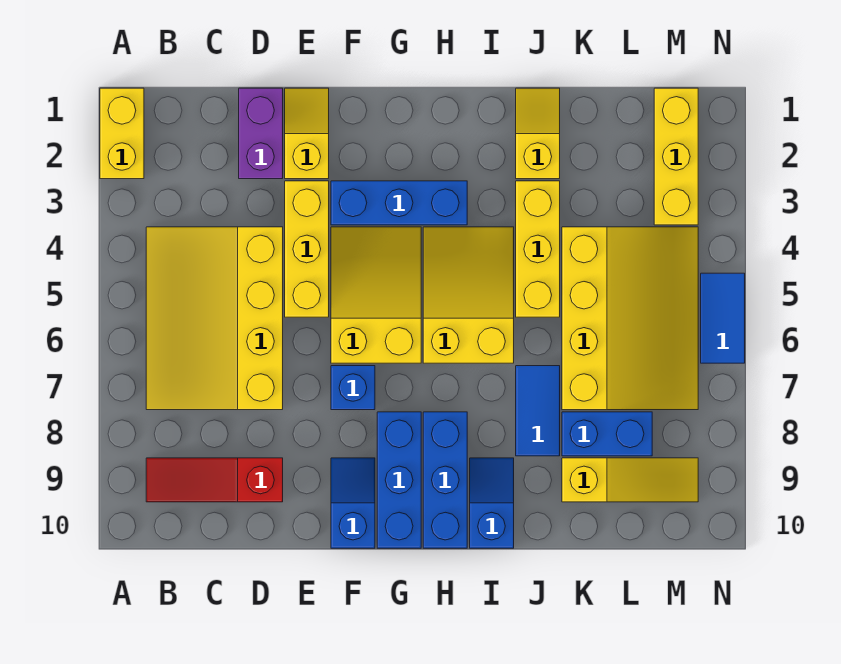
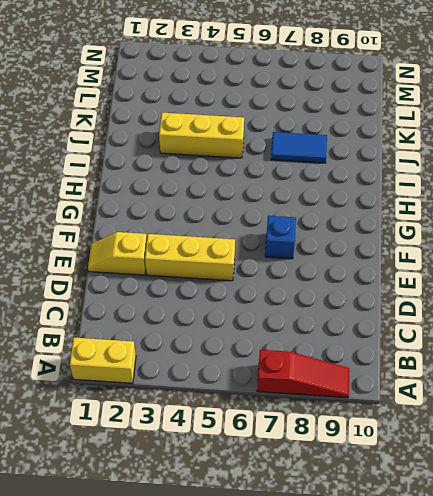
red 1x3 slope [257,350,349,398] -> red 1x3 slope turned to [146,458,283,502]
none -> yellow 3x4 slope [146,227,283,410]
none -> purple 1x2 brick [239,88,283,179]
none -> blue 1x3 brick [331,181,467,225]

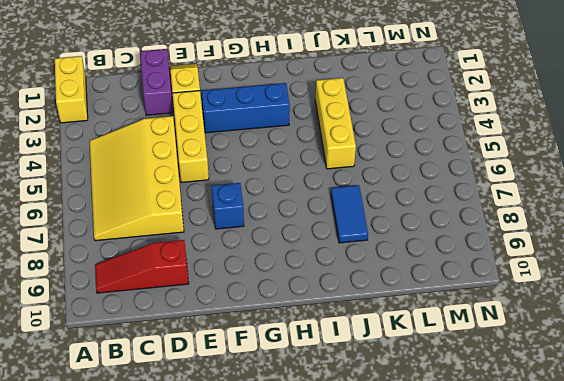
none -> yellow 2x3 slope [331,227,421,363]
none -> blue 1x2 slope [331,458,375,548]
none -> blue 1x3 brick [377,412,421,548]

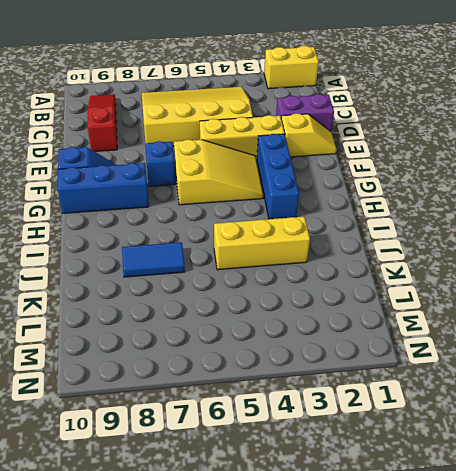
none -> yellow 2x3 slope [423,227,514,363]
none -> blue 1x3 brick [423,412,467,548]
none -> blue 1x2 slope [470,458,514,548]

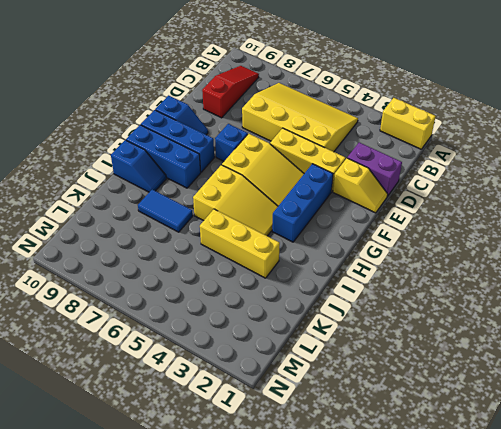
none -> yellow 1x2 slope [516,88,560,179]
none -> yellow 3x4 slope [562,227,698,410]
none -> blue 1x2 brick [562,412,652,456]

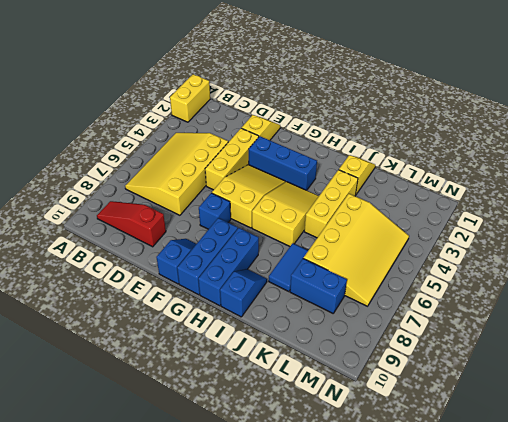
none -> purple 1x2 brick [239,88,283,179]
none -> yellow 1x3 slope [562,458,698,502]
none -> yellow 1x3 brick [654,88,698,225]

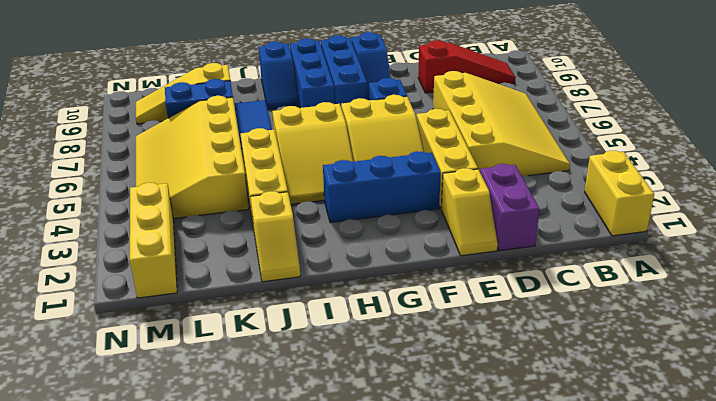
none -> blue 1x2 tile [701,273,745,363]

